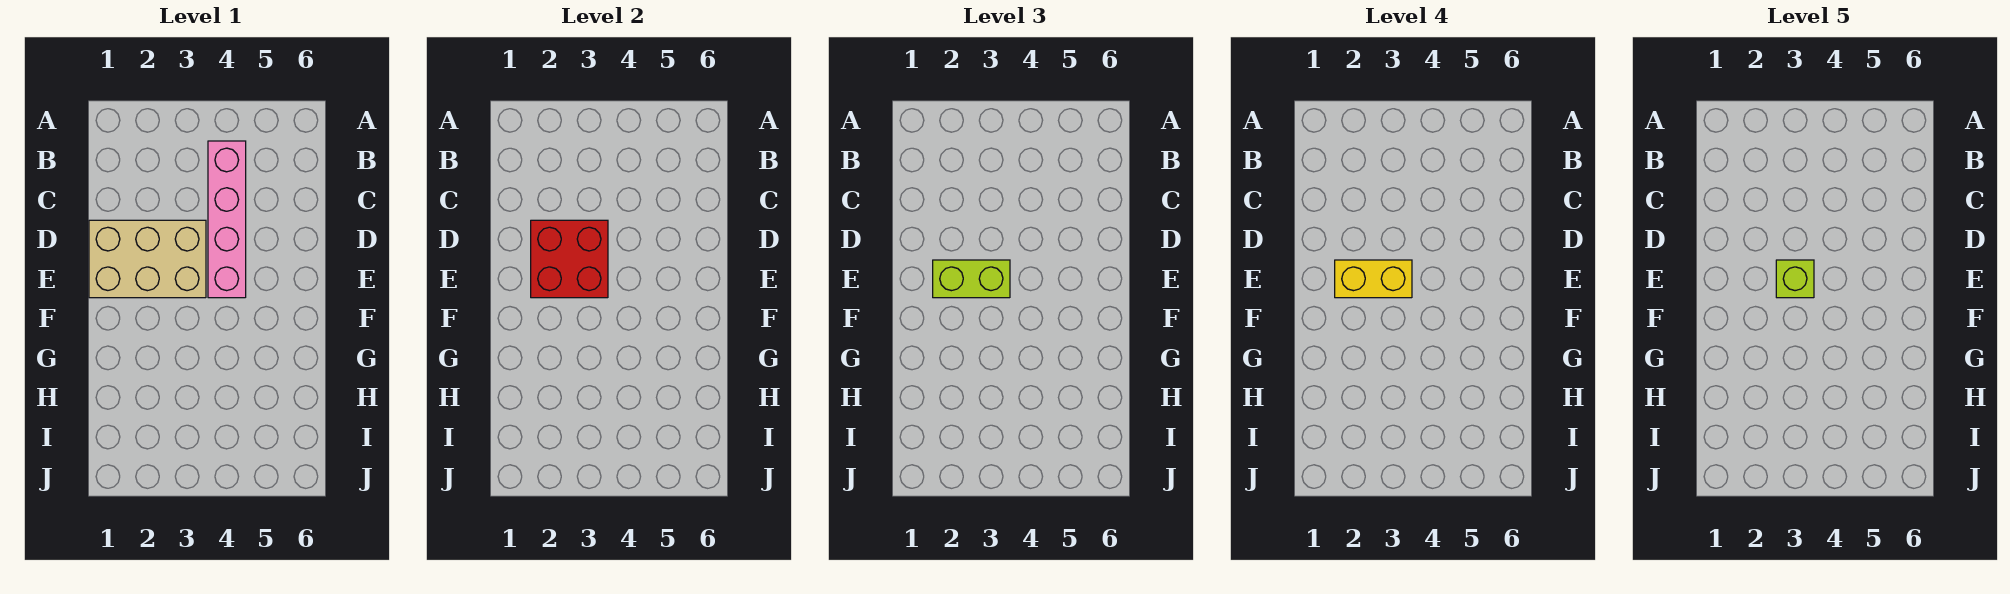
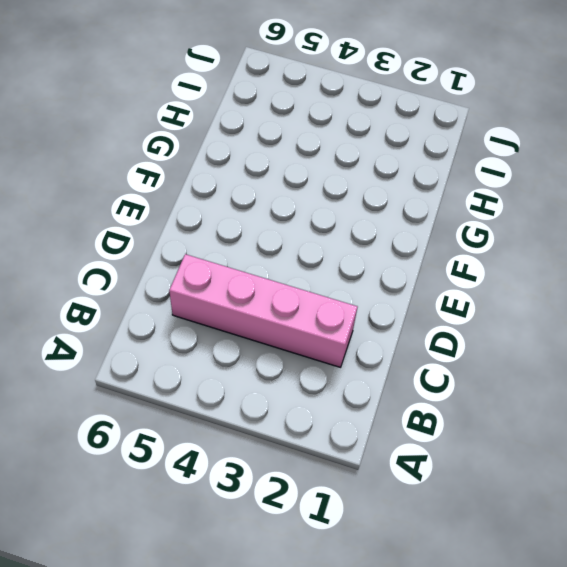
pink 1x4 brick [169,254,357,367] -> pink 1x4 brick turned to [208,141,246,298]
none -> tan 2x3 brick [89,220,206,298]
none -> red 2x2 brick [531,220,608,298]

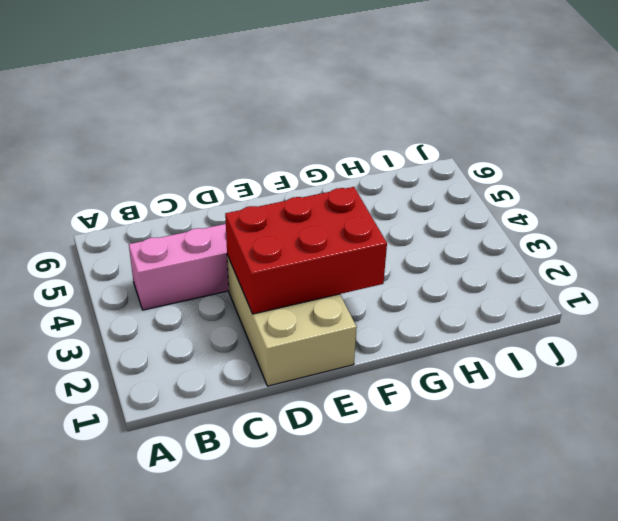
red 2x3 brick [225,187,387,314] -> red 2x2 brick [531,220,608,298]
none -> lime 1x2 brick [933,260,1010,298]
none -> yellow 1x2 brick [1335,260,1412,298]

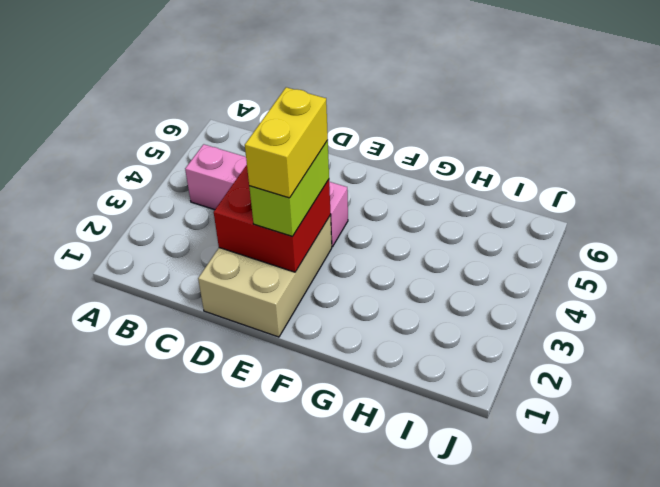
none -> lime 1x1 brick [1776,260,1814,298]

